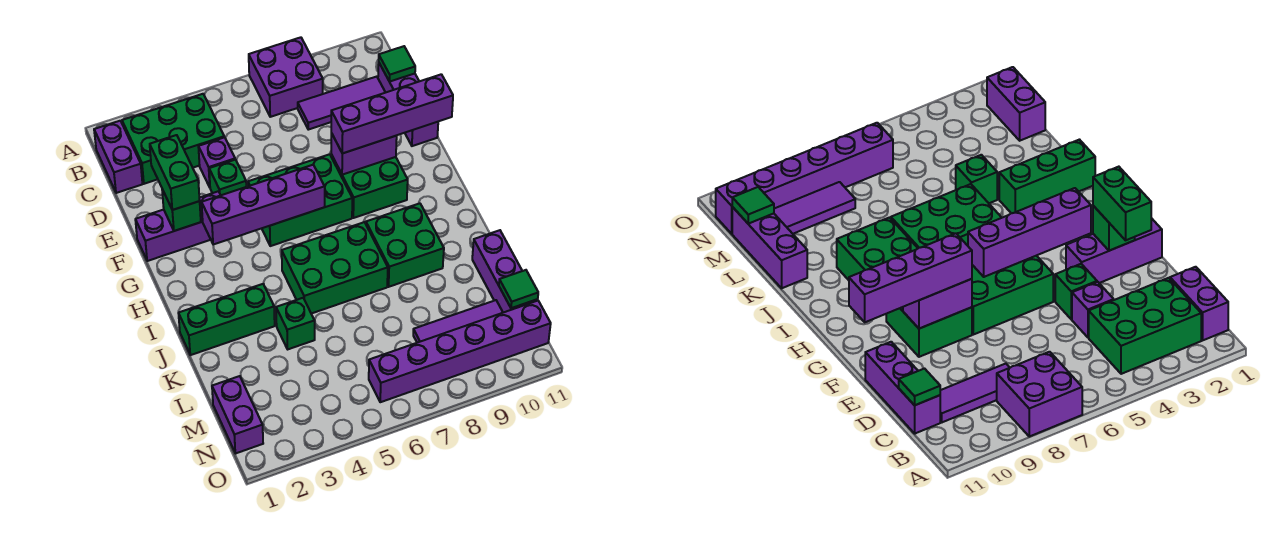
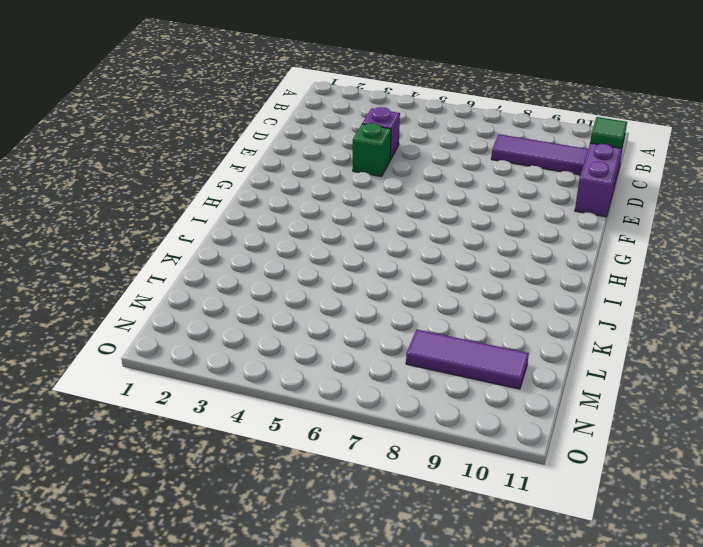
none -> purple 2x2 brick [249,37,323,117]
none -> purple 1x2 brick [94,121,142,193]
none -> green 2x3 brick [122,94,224,184]

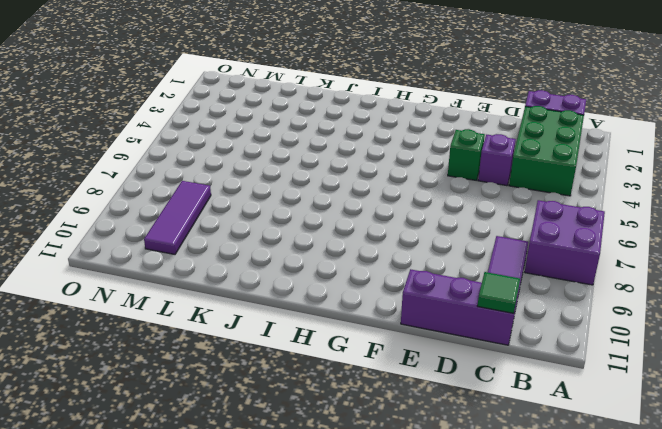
none -> purple 1x3 brick [135,191,221,261]
none -> green 2x3 brick [248,154,352,246]
none -> green 2x2 brick [331,155,408,218]

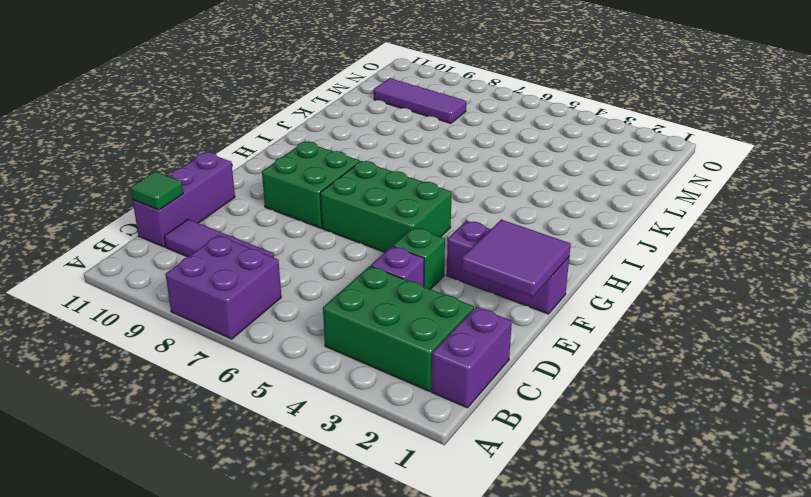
purple 2x2 tile [462,220,571,297] -> green 1x1 brick [162,189,201,231]
none -> green 2x3 brick [282,222,388,314]
none -> green 2x2 brick [366,203,444,287]
none -> green 1x3 brick [179,284,275,355]

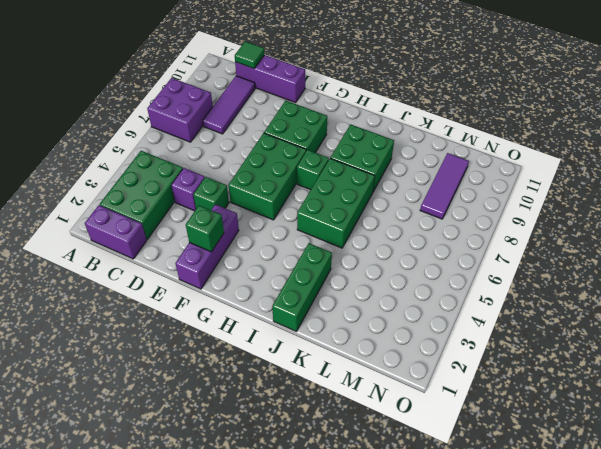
green 1x1 brick [297,150,329,190] -> green 1x1 brick moved to [276,298,315,349]
none -> purple 1x3 brick [472,230,538,313]
none -> purple 1x2 brick [212,376,263,454]
none -> purple 1x6 brick [369,301,551,402]

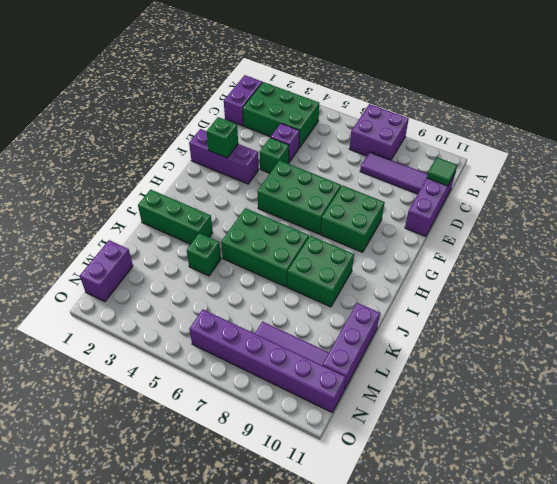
none -> purple 1x2 brick [331,133,397,175]
none -> purple 1x4 brick [201,165,325,245]
none -> green 1x1 tile [499,270,538,308]

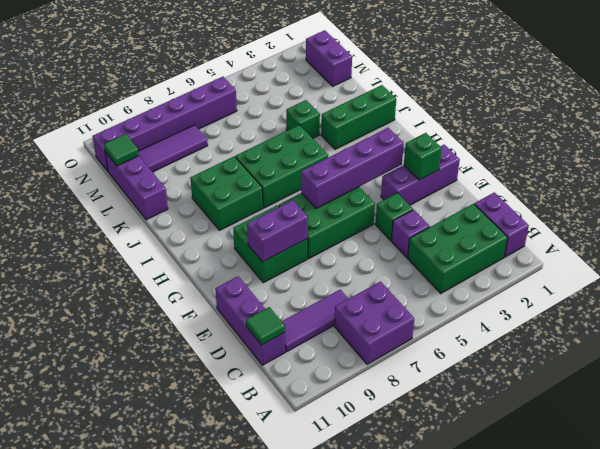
none -> green 1x2 brick [150,135,200,210]
none -> purple 1x4 brick [331,74,453,153]

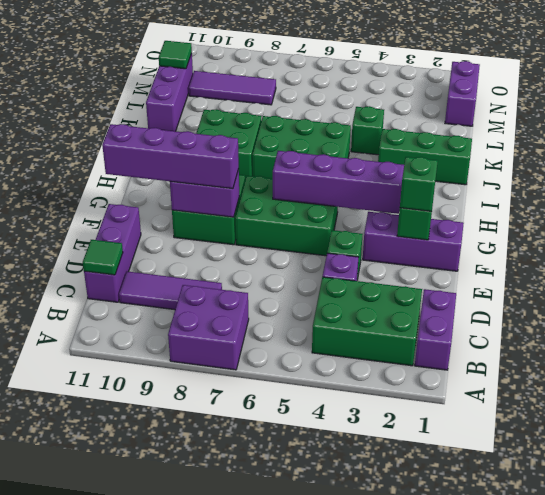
green 1x1 brick [400,157,438,211] -> green 1x2 brick [150,135,200,210]
none -> purple 1x6 brick [369,301,551,402]

